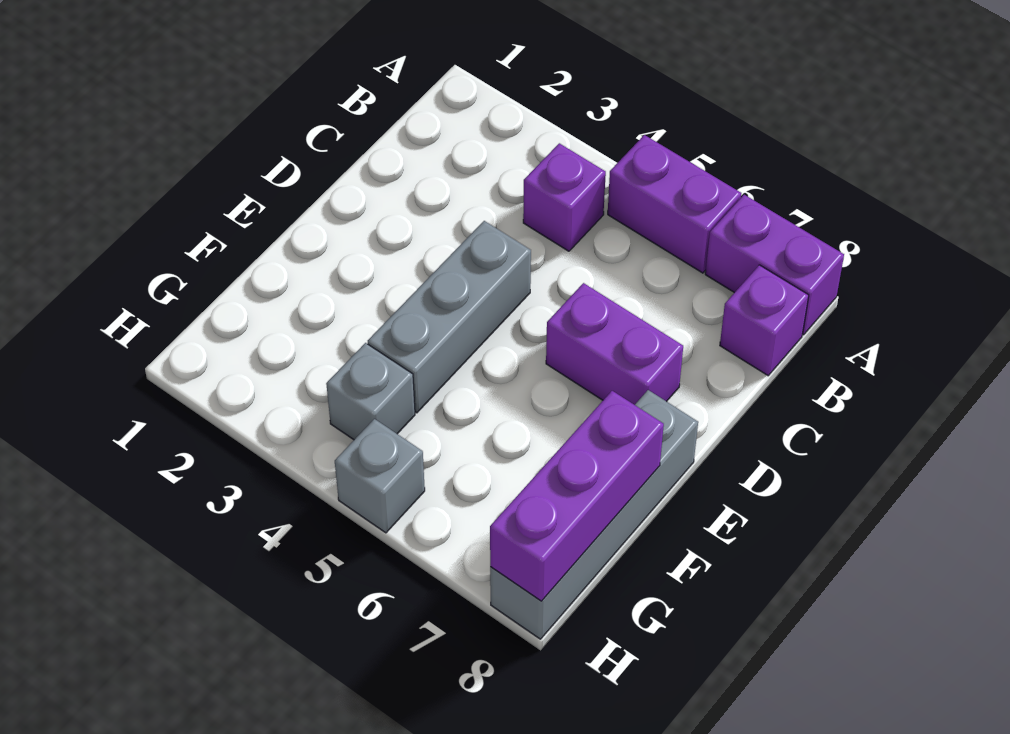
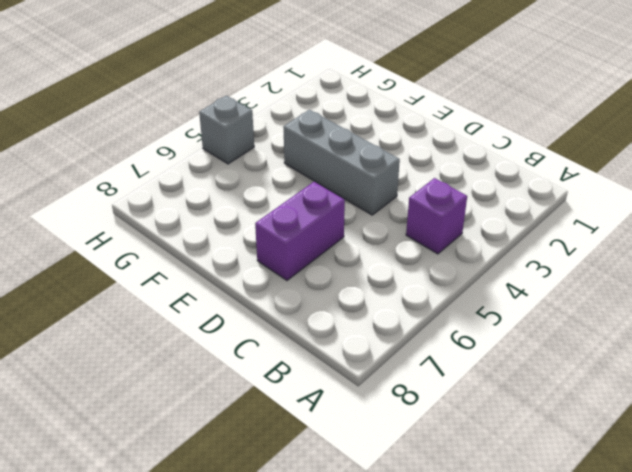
none -> purple 1x2 brick [608,135,741,273]
none -> purple 1x2 brick [705,195,844,335]

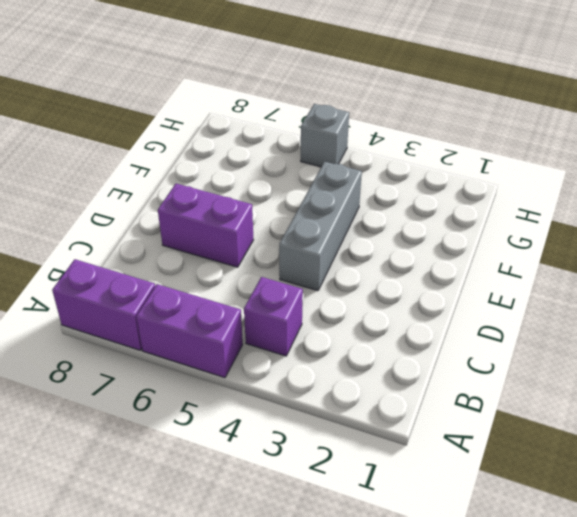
none -> purple 1x1 brick [720,265,809,376]
none -> grey 1x4 brick [490,390,698,639]

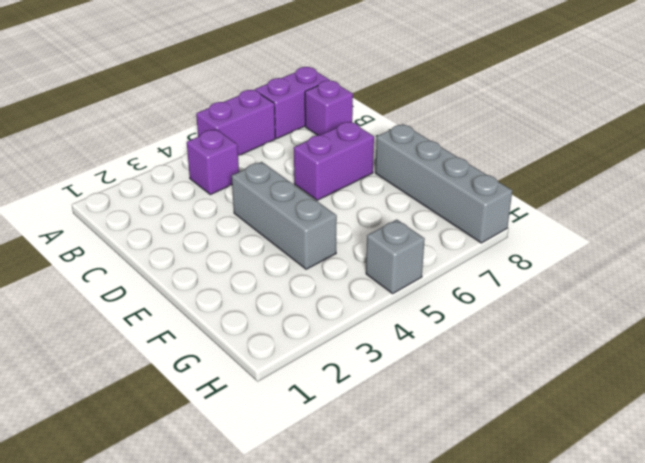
none -> grey 1x1 brick [326,343,415,440]
none -> purple 1x3 brick [490,391,664,601]

